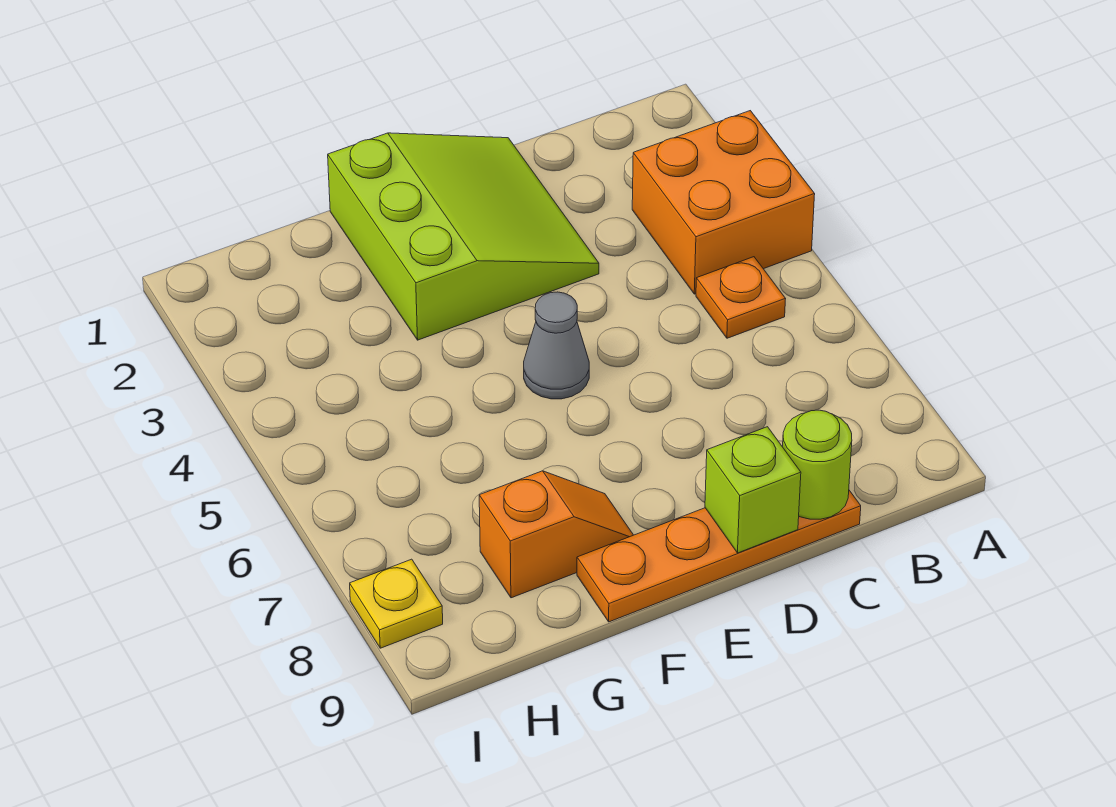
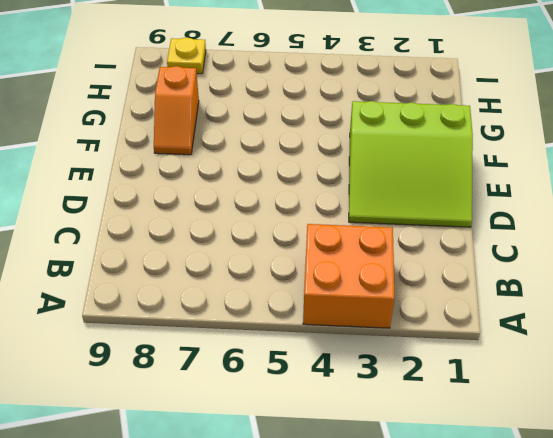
none -> orange 1x1 plate [696,257,786,338]
none -> orange 1x4 plate [577,490,861,622]

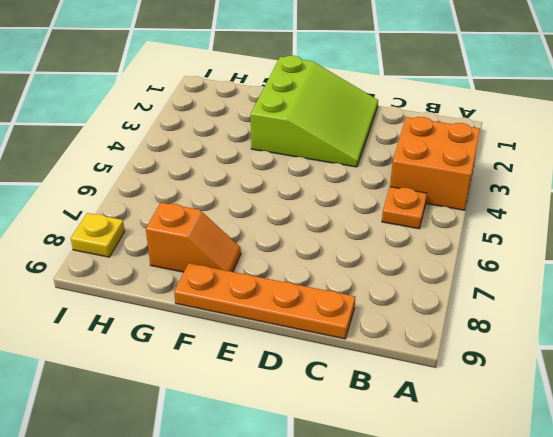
none -> grey 1x1 cone [524,292,589,399]
none -> lime 1x1 round brick [783,410,852,519]

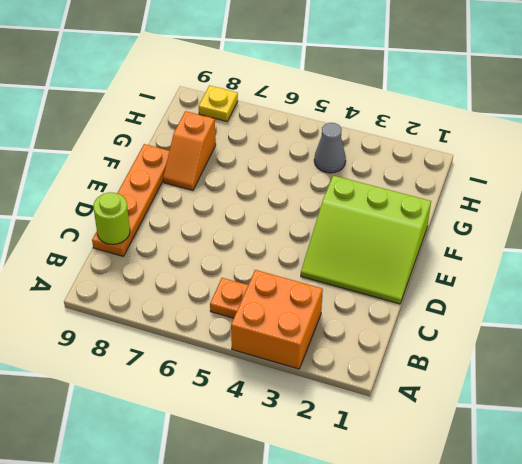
grey 1x1 cone [314,123,346,173] -> grey 1x1 cone moved to [524,292,589,399]
none -> lime 1x1 brick [705,427,801,553]

